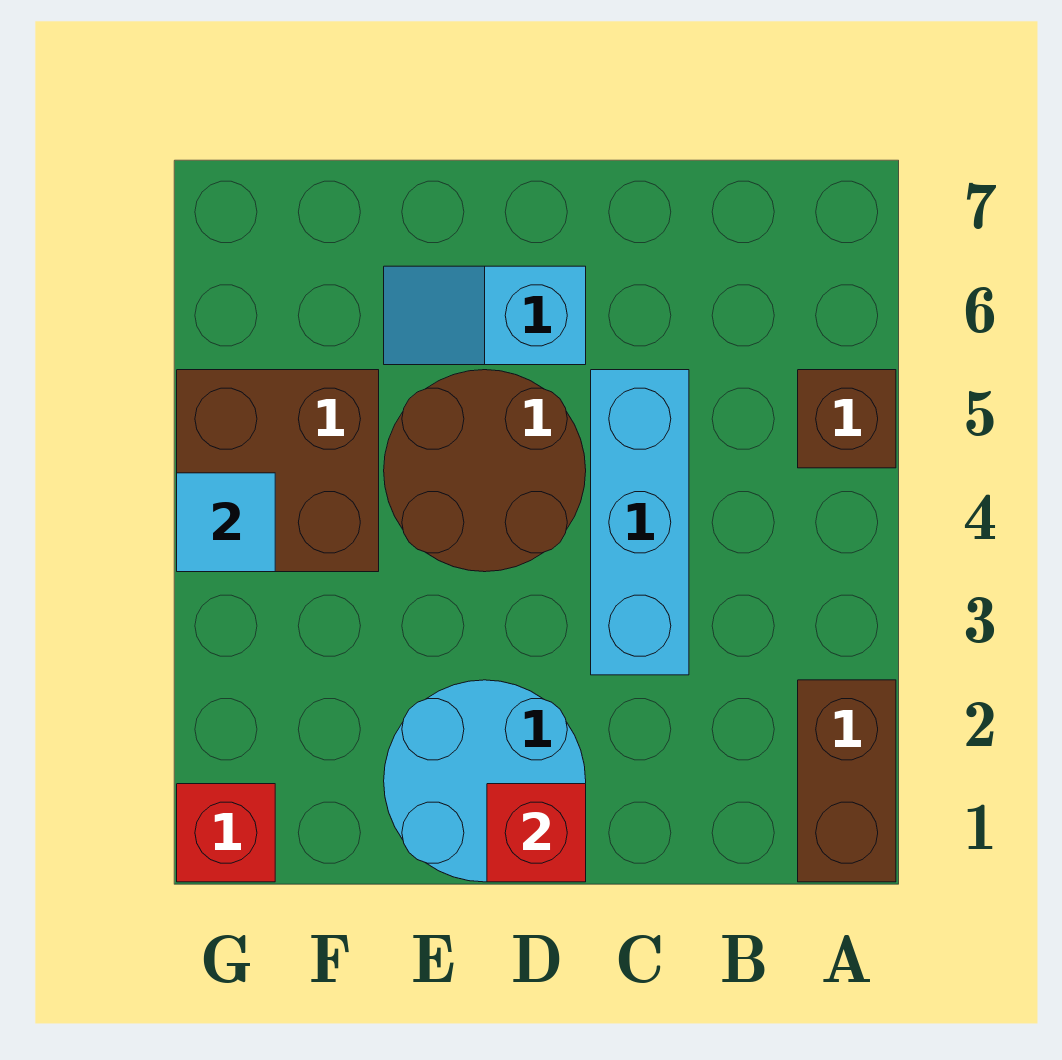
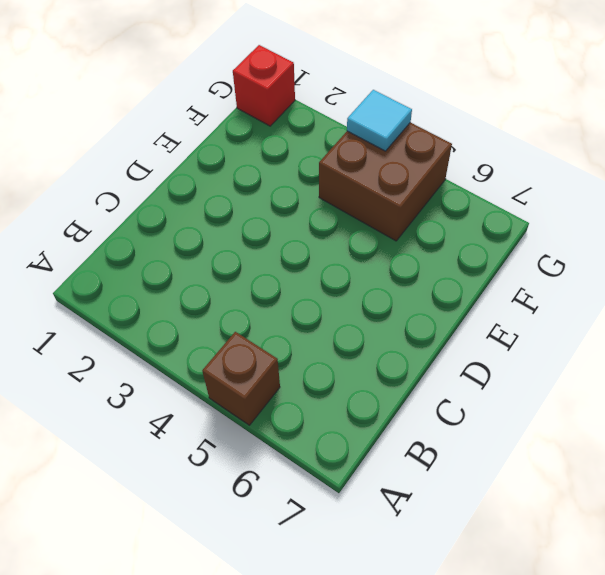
none -> brown 1x2 brick [798,680,896,882]
none -> cyan 1x3 brick [591,370,689,675]

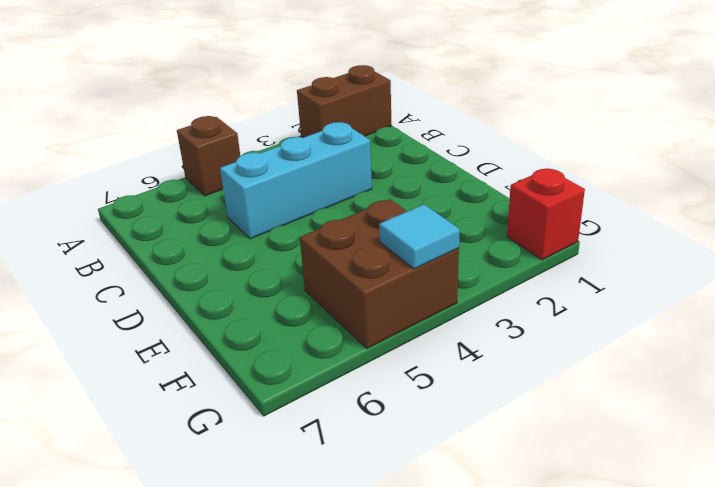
none -> cyan 2x2 round brick [384,680,586,882]
none -> brown 2x2 round brick [384,370,586,572]

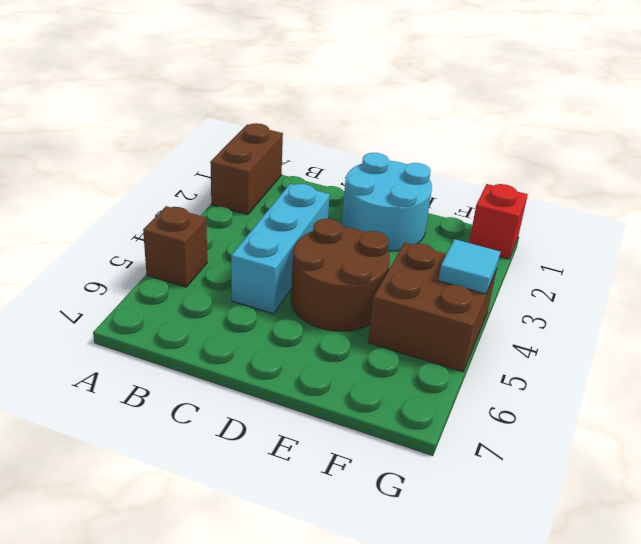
none -> cyan 1x2 slope [384,266,586,365]
none -> red 1x1 brick [487,784,586,882]

